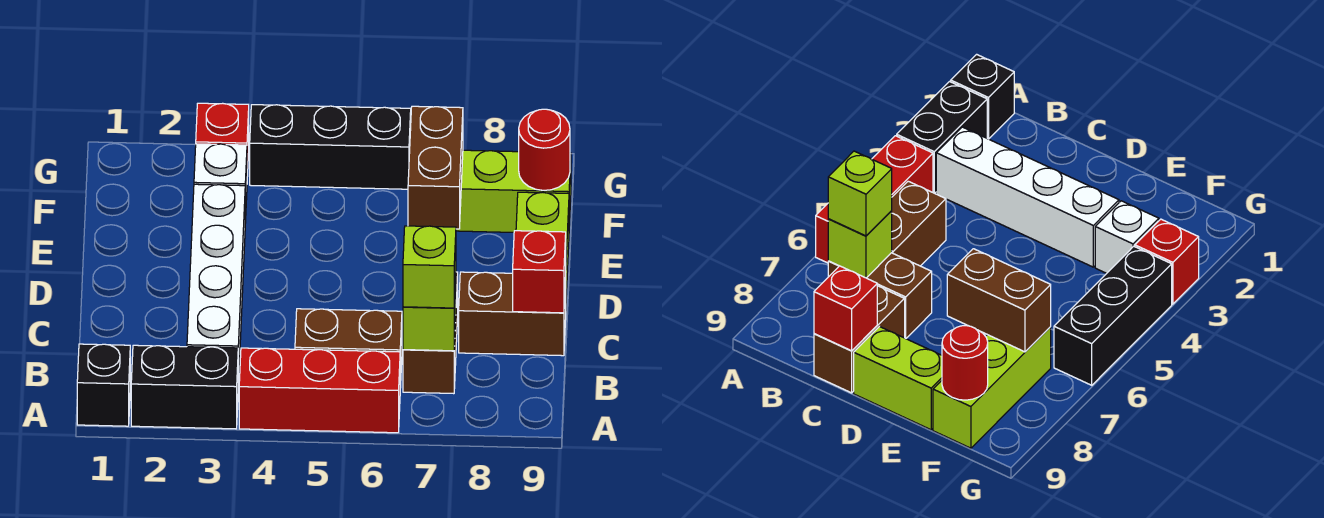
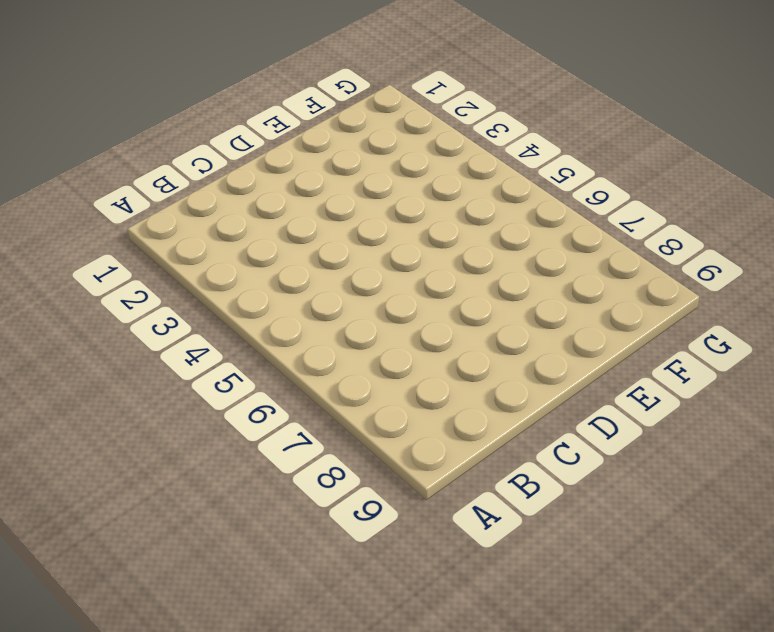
none -> black 1x1 brick [77,344,130,426]
none -> black 1x2 brick [131,345,238,429]
none -> red 1x3 brick [239,348,400,433]

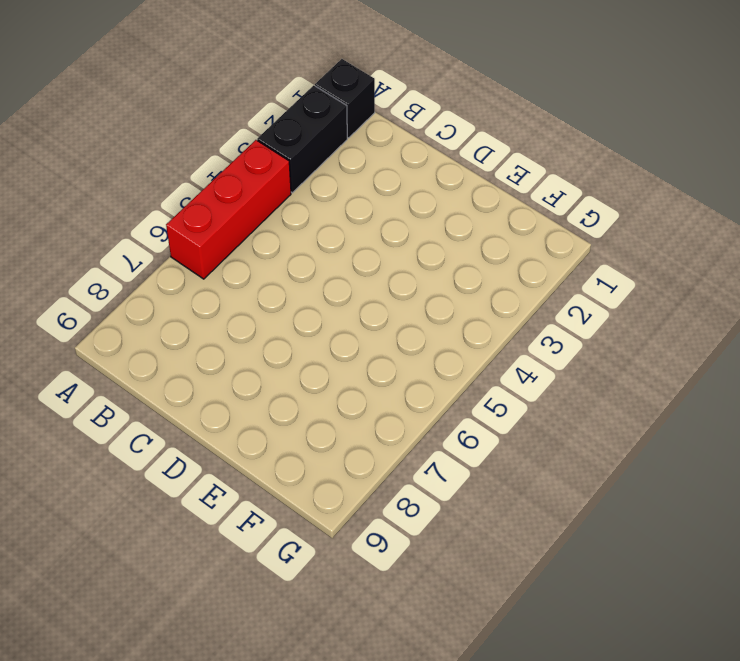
none -> white 1x4 brick [187,184,245,386]
none -> brown 1x2 brick [295,309,402,388]
none -> brown 1x2 brick [403,272,458,394]

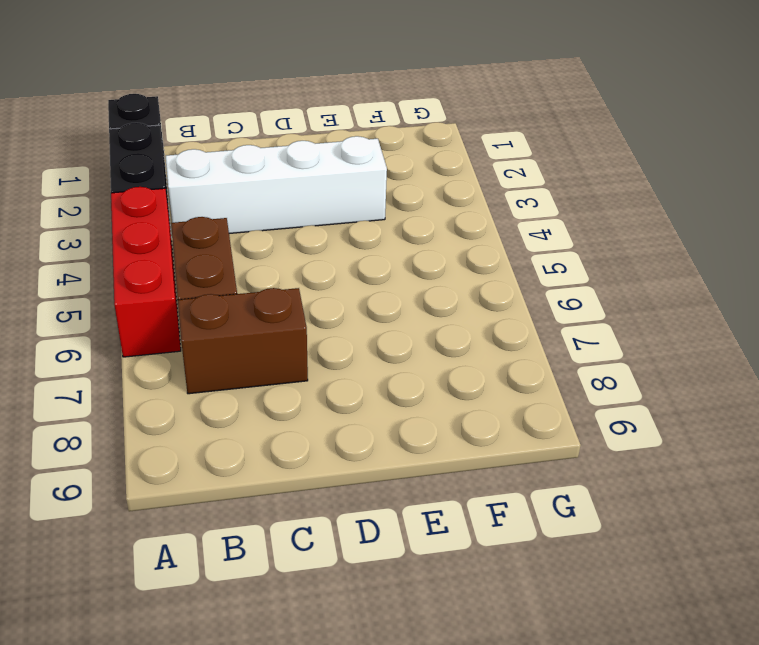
none -> brown 1x2 brick [459,272,566,356]
none -> lime 1x2 brick [516,192,569,297]
none -> white 1x1 brick [194,144,247,223]

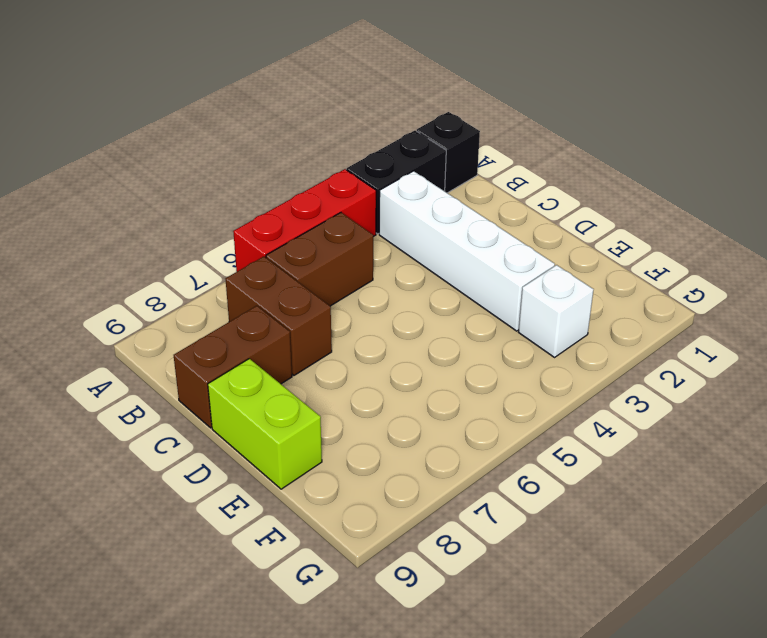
none -> lime 1x3 brick [456,150,571,232]
none -> red 1x1 brick [196,103,249,177]
none -> black 1x3 brick [250,105,411,189]

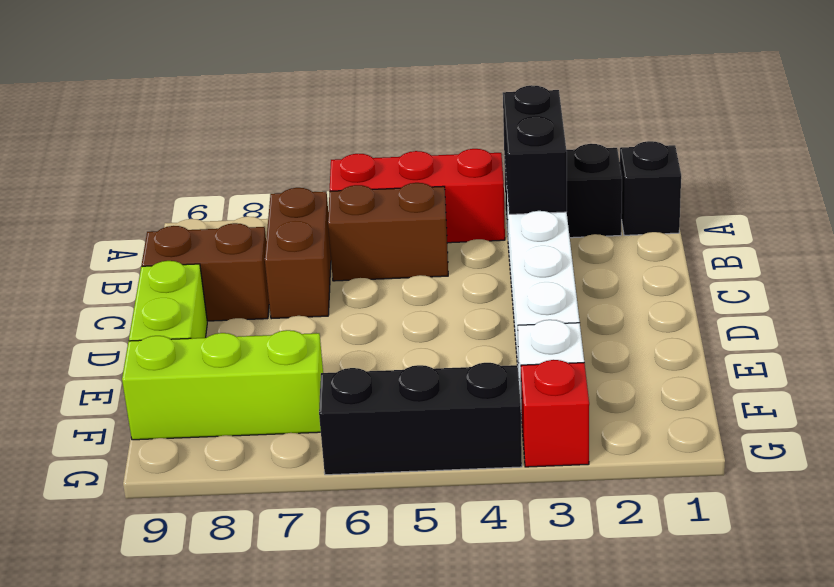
black 1x2 brick [503,85,567,214] -> none
none -> lime 1x1 brick [403,280,456,351]
none -> red 1x1 brick [513,231,566,313]
none -> brown 1x2 brick [408,106,463,229]

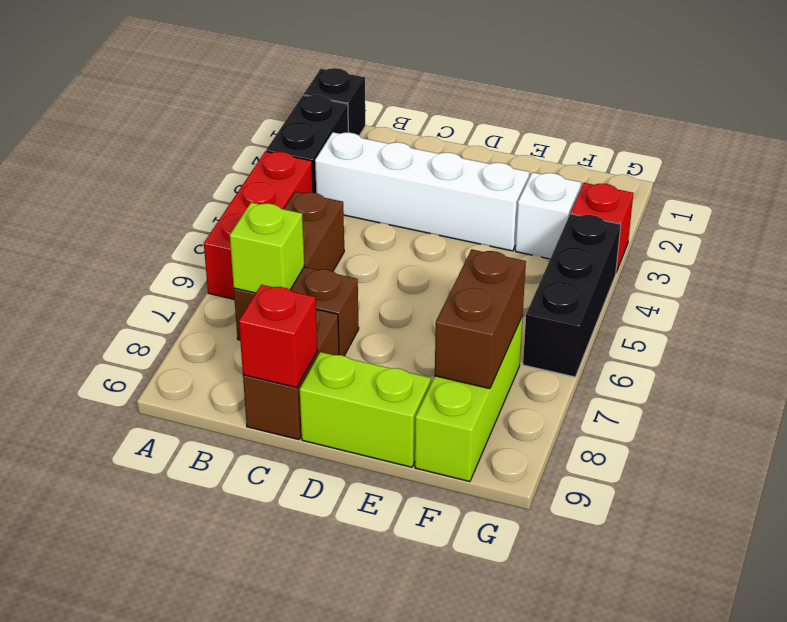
brown 1x2 brick [435,249,526,389] -> brown 1x2 brick turned to [408,106,463,229]
none -> red 1x1 round brick [519,109,570,190]
none -> lime 1x1 brick [403,226,456,308]

